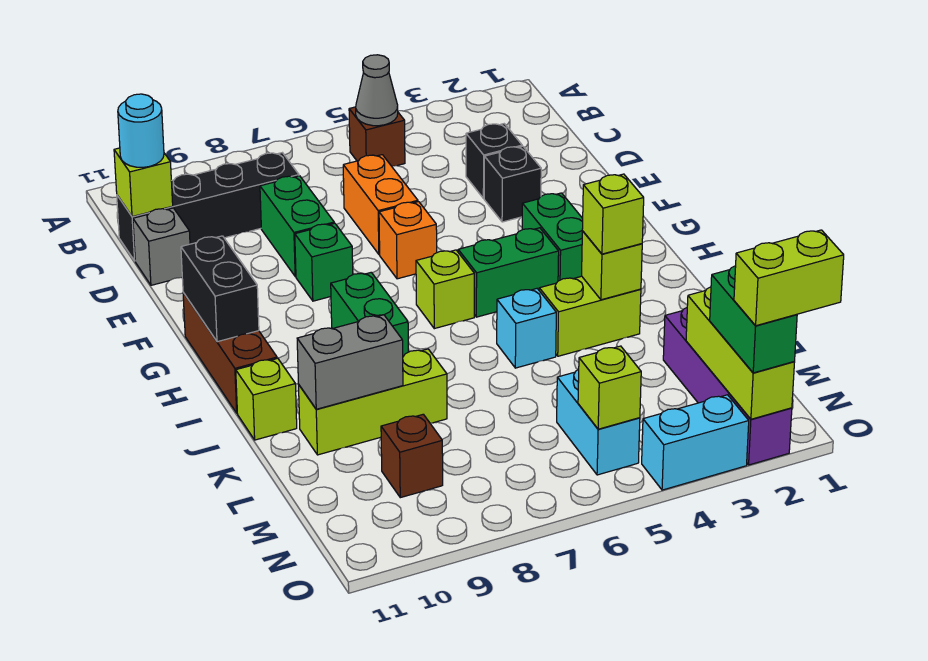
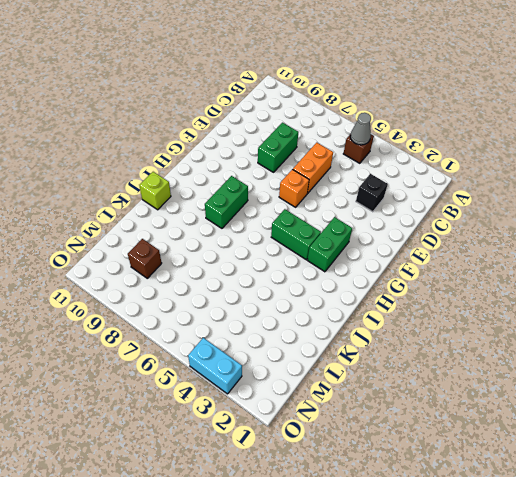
none -> black 1x4 brick [117,153,299,261]
none -> grey 1x1 brick [133,208,190,285]
none -> black 1x1 brick [484,146,541,222]
none -> green 1x1 brick [295,223,353,301]

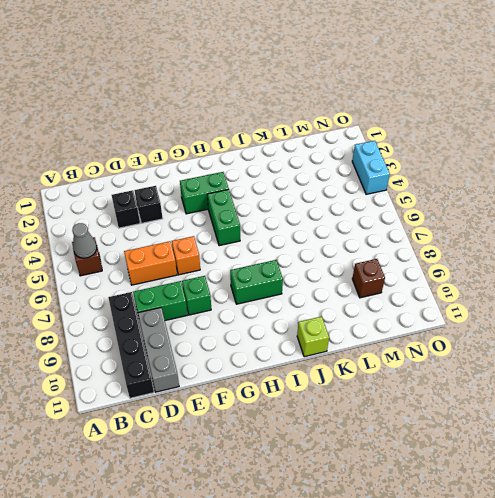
grey 1x3 brick [138,308,179,392] -> grey 1x1 brick [133,208,190,285]
none -> brown 1x3 brick [183,293,277,413]
none -> lime 1x1 brick [416,250,474,329]
none -> lime 1x2 brick [539,276,641,356]
none -> cyan 1x1 brick [497,289,556,368]

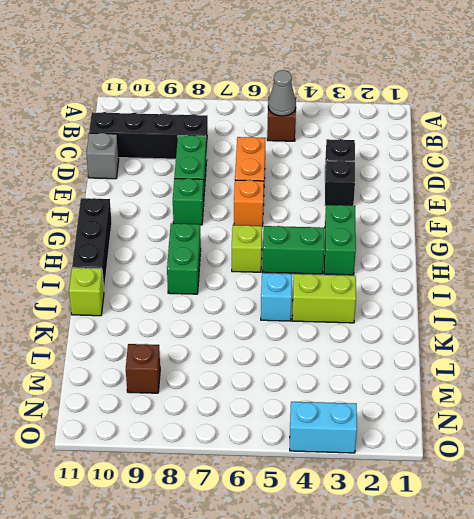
black 1x3 brick [72,198,112,289] -> brown 1x3 brick [183,293,277,413]
none -> lime 1x3 brick [299,349,447,455]
none -> purple 1x4 brick [663,308,792,465]
none -> cyan 1x2 brick [557,370,640,475]
none -> lime 1x1 brick [114,148,173,217]

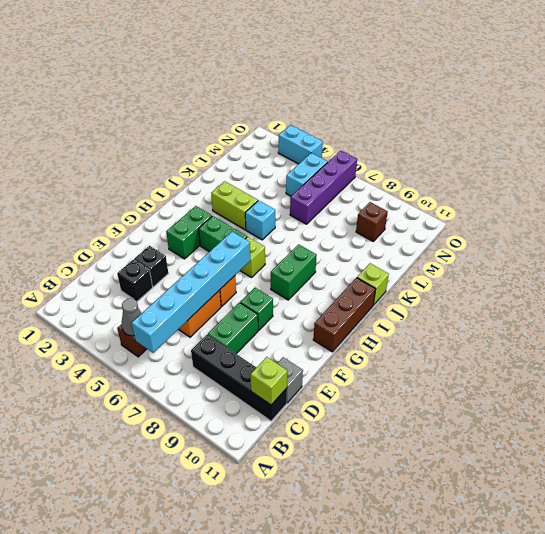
cyan 1x6 brick [132,232,250,353] -> none
purple 1x4 brick [290,151,357,224] -> purple 1x4 brick moved to [663,308,792,465]
none -> lime 1x3 brick [299,349,447,455]
none -> black 1x2 brick [181,236,259,342]
none -> lime 1x1 brick [582,231,642,300]
none -> grey 1x2 brick [297,315,403,409]

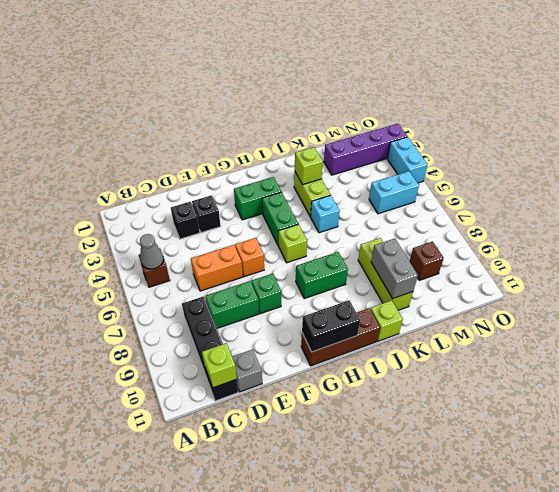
none -> lime 1x3 brick [686,287,795,419]
none -> lime 1x1 brick [578,346,641,429]
none -> cyan 1x1 round brick [118,94,164,167]
none -> lime 1x1 brick [582,174,644,254]

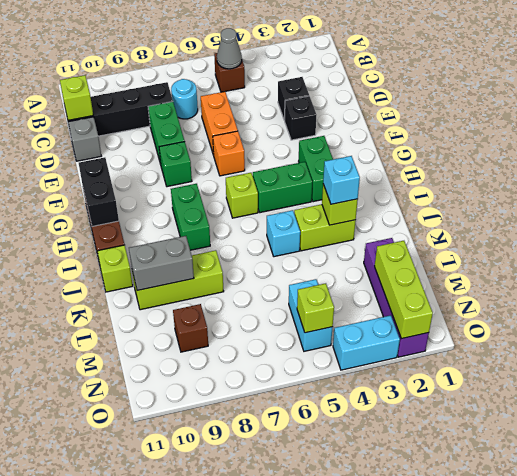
cyan 1x1 round brick [171,79,198,119] -> cyan 1x1 round brick moved to [118,94,164,167]
cyan 1x1 brick [323,156,360,204] -> lime 1x1 brick [582,174,644,254]
none -> green 1x2 brick [710,266,797,373]
none -> lime 1x2 brick [734,230,844,326]

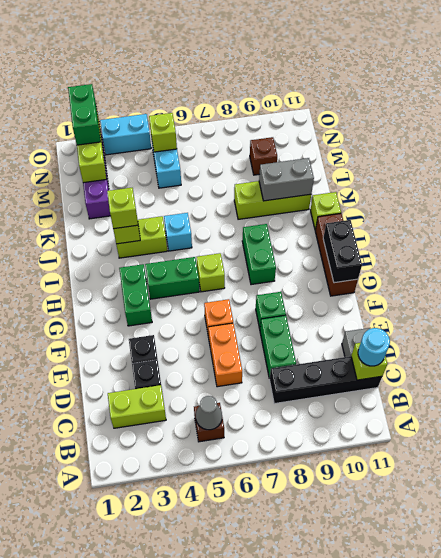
lime 1x2 brick [108,385,166,428] -> lime 1x2 brick moved to [734,230,844,326]

